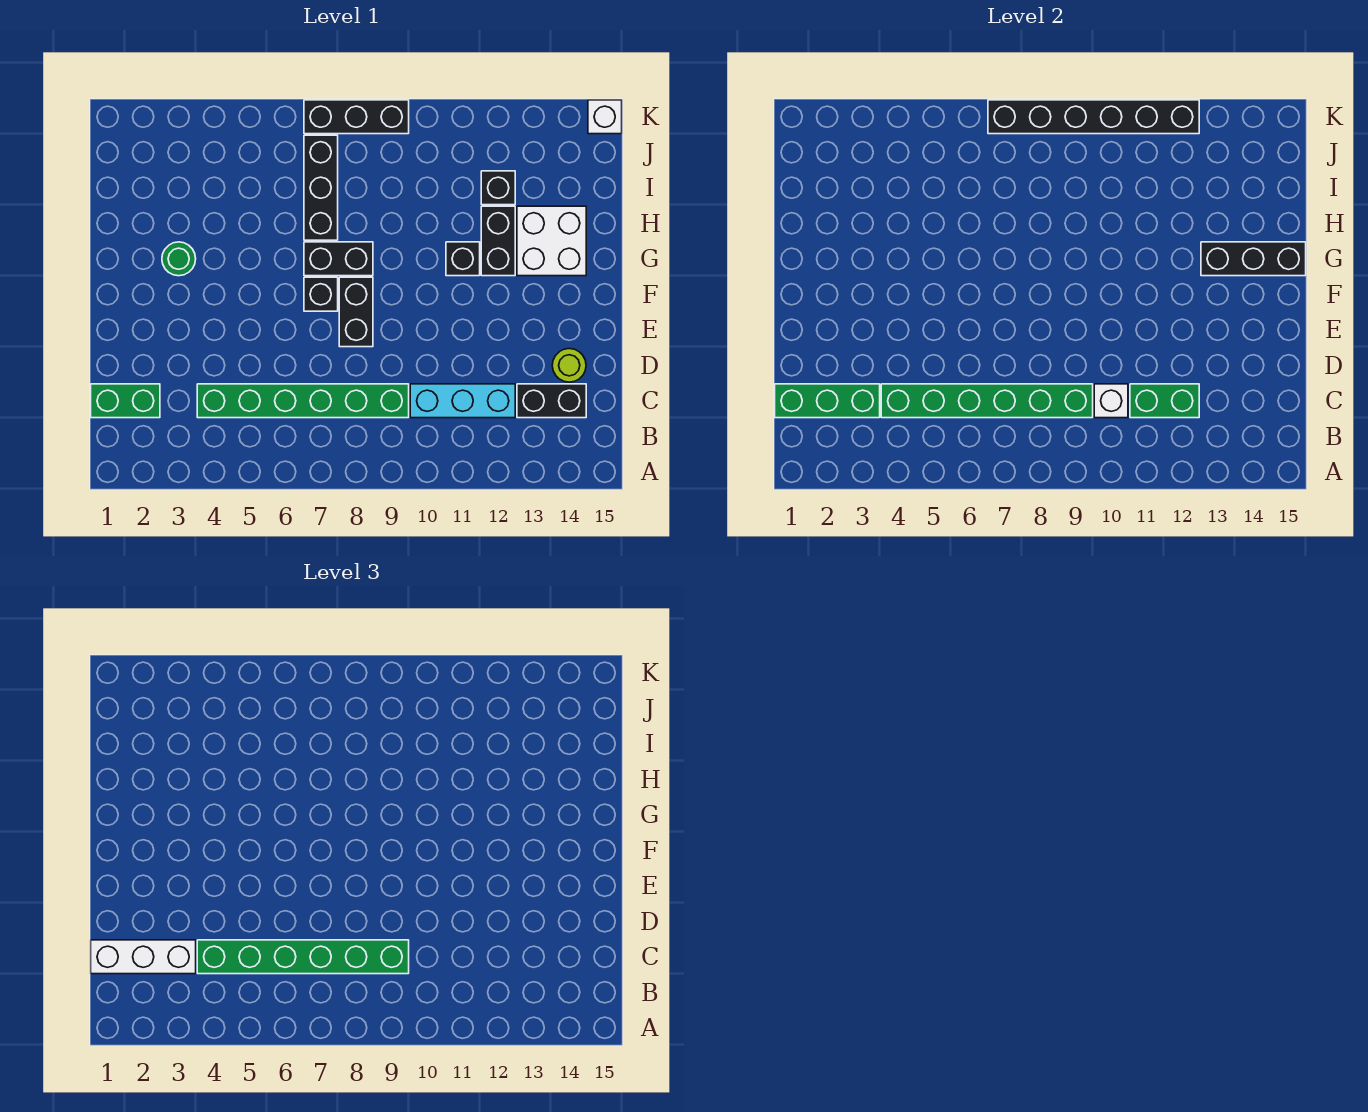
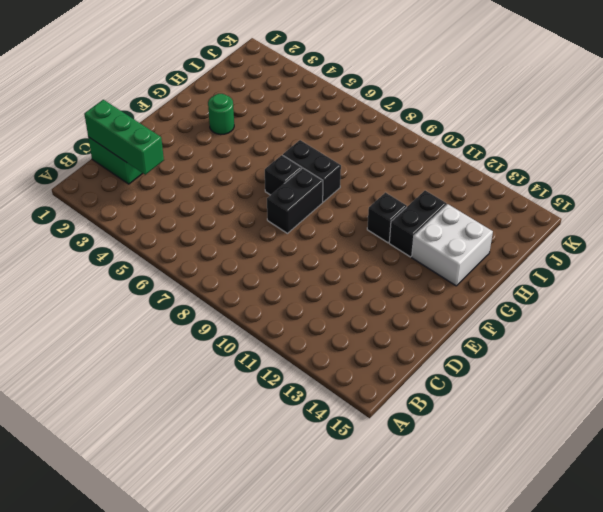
none -> green 1x6 brick [197,384,409,418]
none -> cyan 1x3 brick [410,384,515,418]
none -> black 1x2 brick [517,384,586,418]

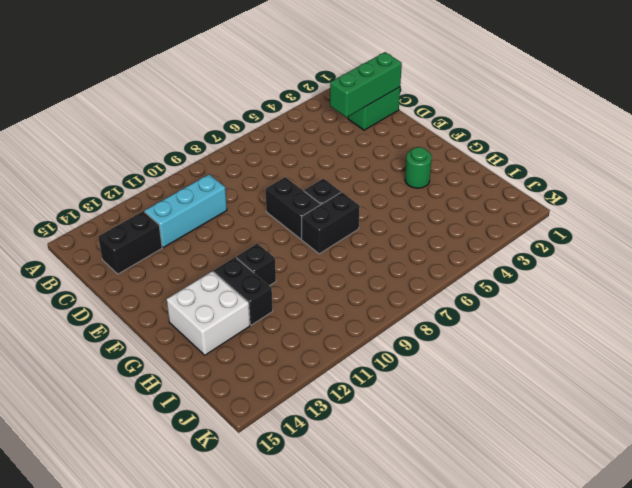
none -> green 1x6 brick [197,384,409,418]
none -> lime 1x1 round brick [552,349,586,382]
none -> black 1x3 brick [304,135,338,240]

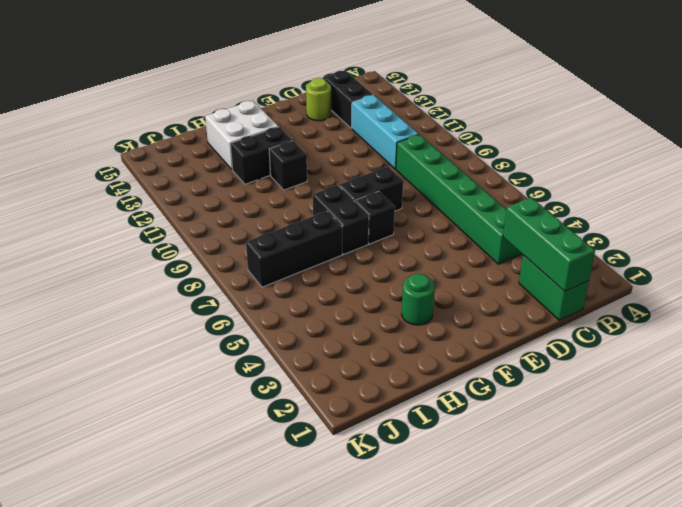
none -> black 1x1 brick [481,171,515,205]
none -> black 1x3 brick [304,100,409,134]
none -> white 1x1 brick [588,100,622,134]

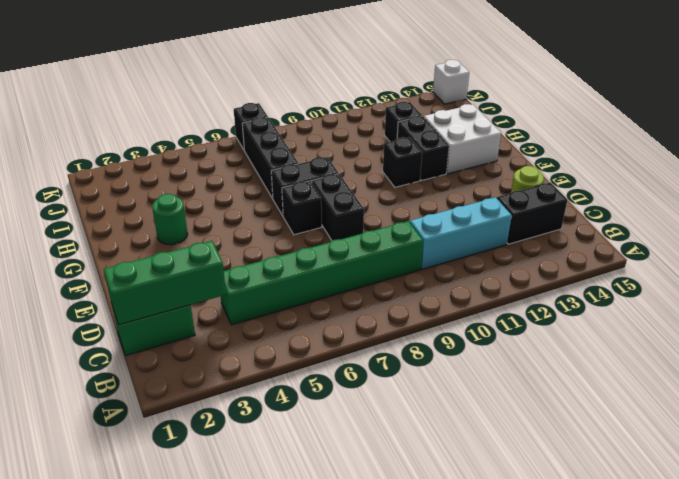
black 1x1 brick [234,103,268,150] -> black 1x3 brick [304,100,409,134]
none -> green 1x6 brick [881,384,1093,418]
none -> white 1x1 brick [1094,384,1128,418]
none -> green 1x2 brick [1130,384,1199,418]

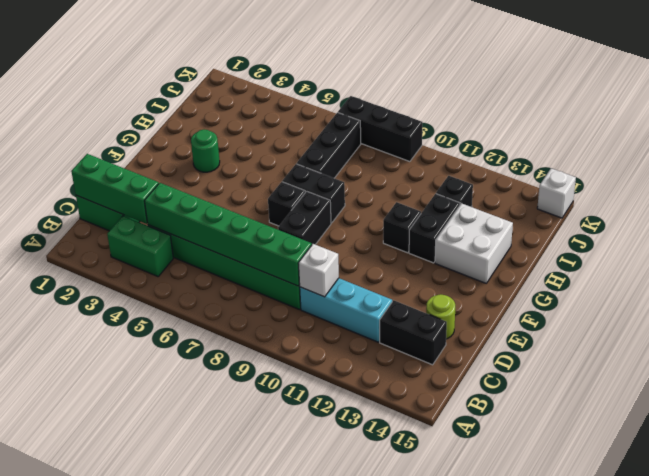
green 1x2 brick [107,216,173,277] -> green 1x2 brick moved to [1130,384,1199,418]
none -> black 1x3 brick [1201,242,1306,276]
none -> black 1x6 brick [988,100,1199,134]
none -> white 1x3 brick [91,940,196,974]

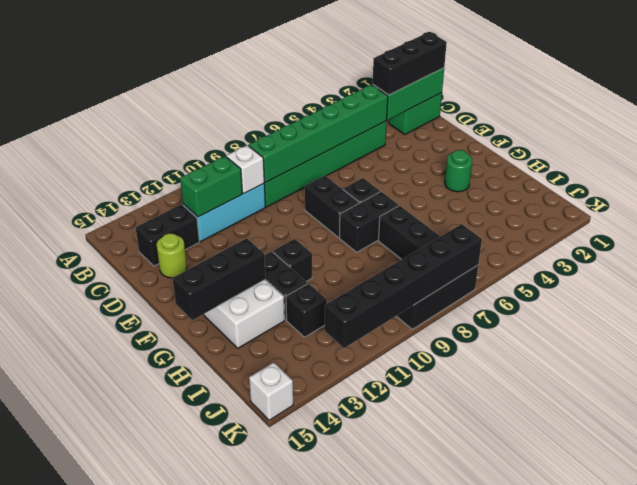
black 1x3 brick [372,32,447,95] -> white 1x3 brick [91,940,196,974]
none -> green 1x6 brick [197,940,409,974]

